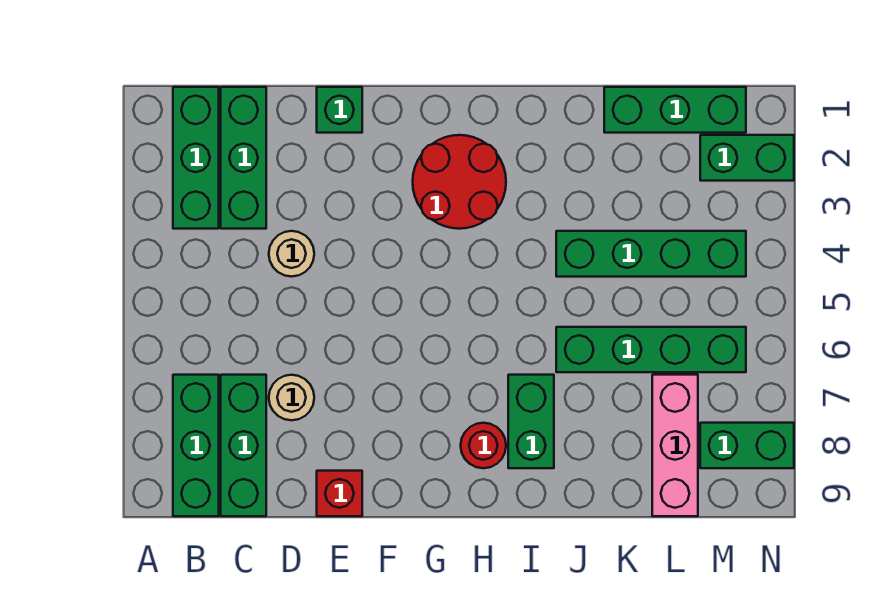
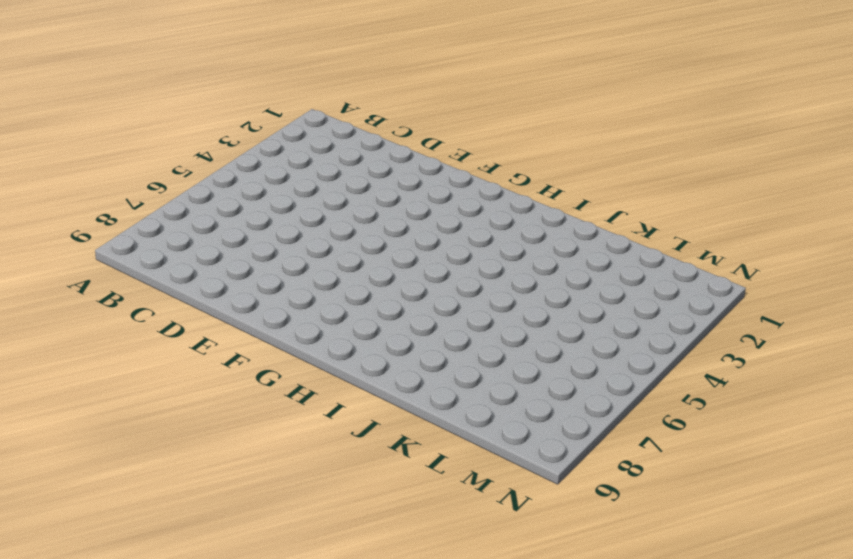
none -> green 1x3 brick [173,87,219,229]
none -> green 1x3 brick [173,375,219,516]
none -> green 1x3 brick [221,87,266,229]

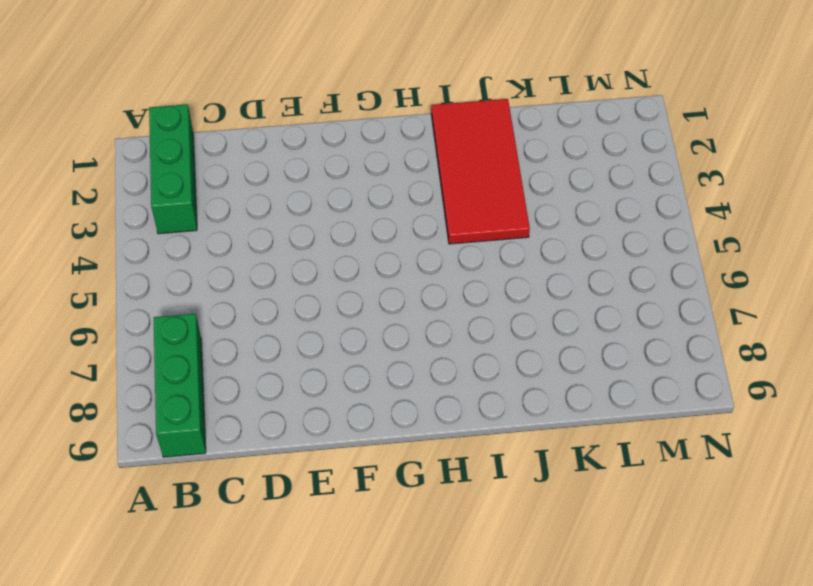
red 2x4 tile [431,99,530,244] -> green 1x4 brick [556,231,746,277]
none -> green 1x3 brick [221,87,266,229]
none -> green 1x3 brick [221,375,266,516]
none -> tan 1x1 round brick [269,231,314,277]

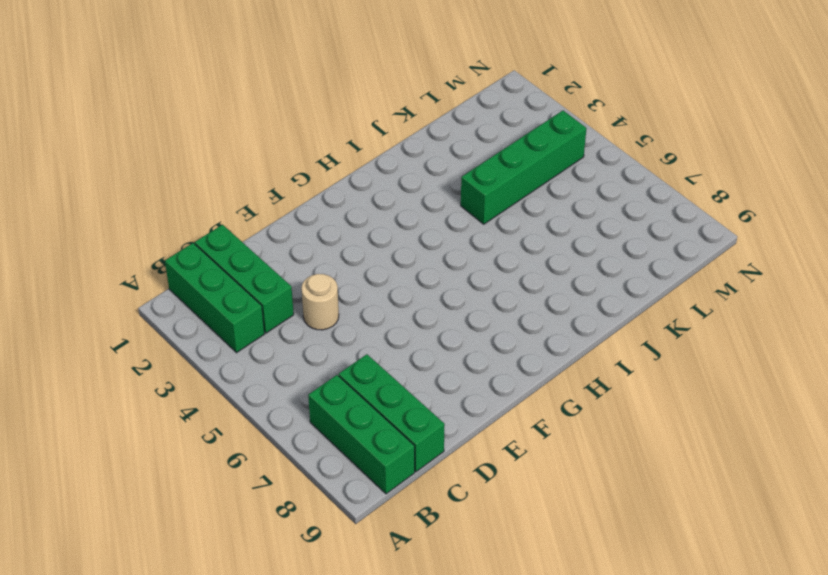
none -> tan 1x1 round brick [269,375,314,420]
none -> green 1x1 brick [317,87,362,133]
none -> red 1x1 brick [317,471,362,516]

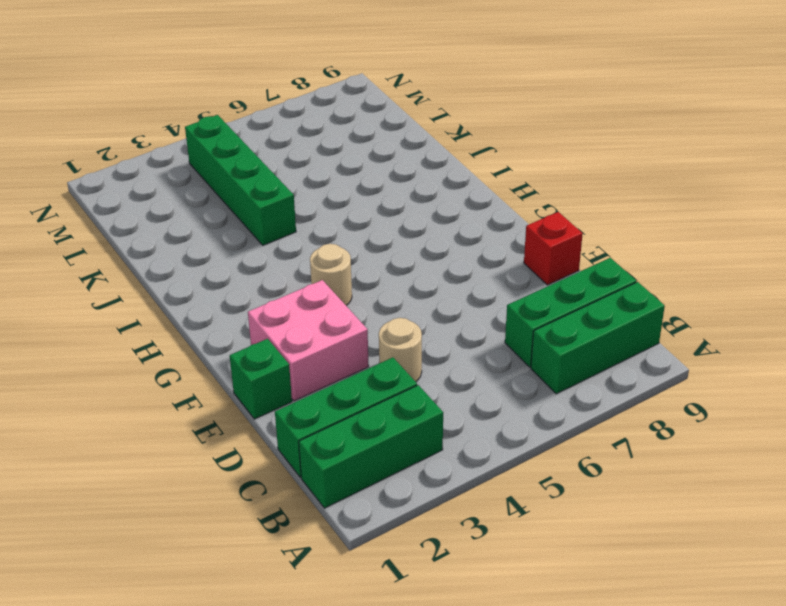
pink 2x2 brick [248,280,369,401] -> none
tan 1x1 round brick [310,244,352,306] -> tan 1x1 round brick moved to [269,375,314,420]
none -> red 2x2 round brick [413,135,506,229]
none -> red 1x1 round brick [461,423,506,468]
none -> green 1x2 brick [508,375,554,468]

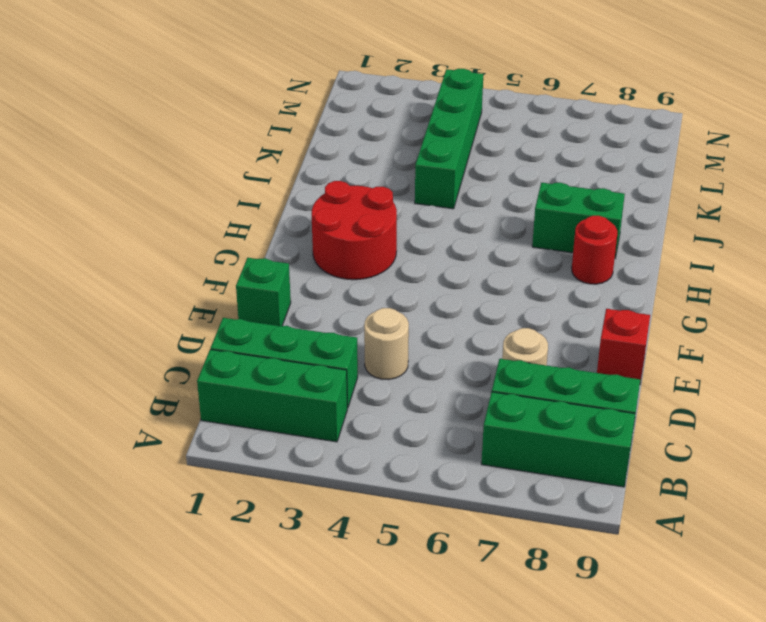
none -> green 1x4 brick [556,327,746,372]
none -> green 1x3 brick [604,87,746,133]
none -> pink 1x3 brick [652,375,698,516]

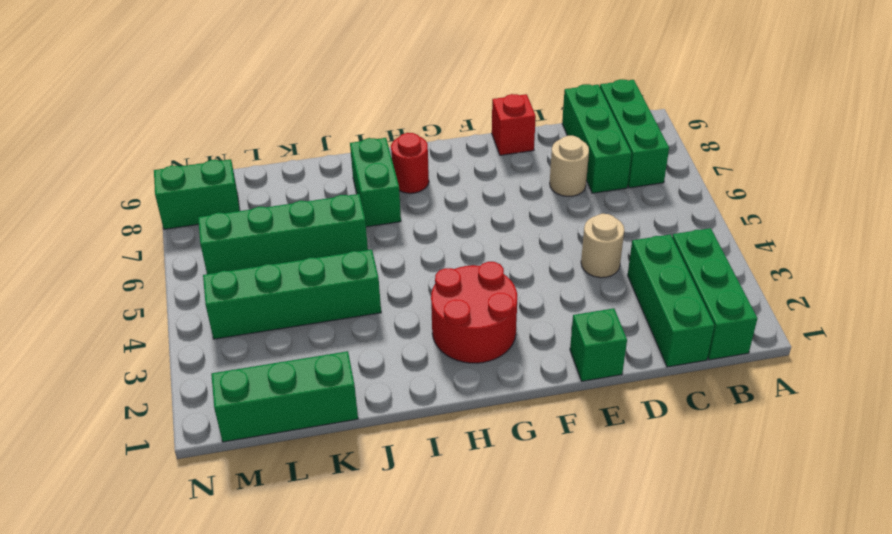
none -> pink 1x3 brick [652,375,698,516]
none -> green 1x2 brick [700,135,794,181]

